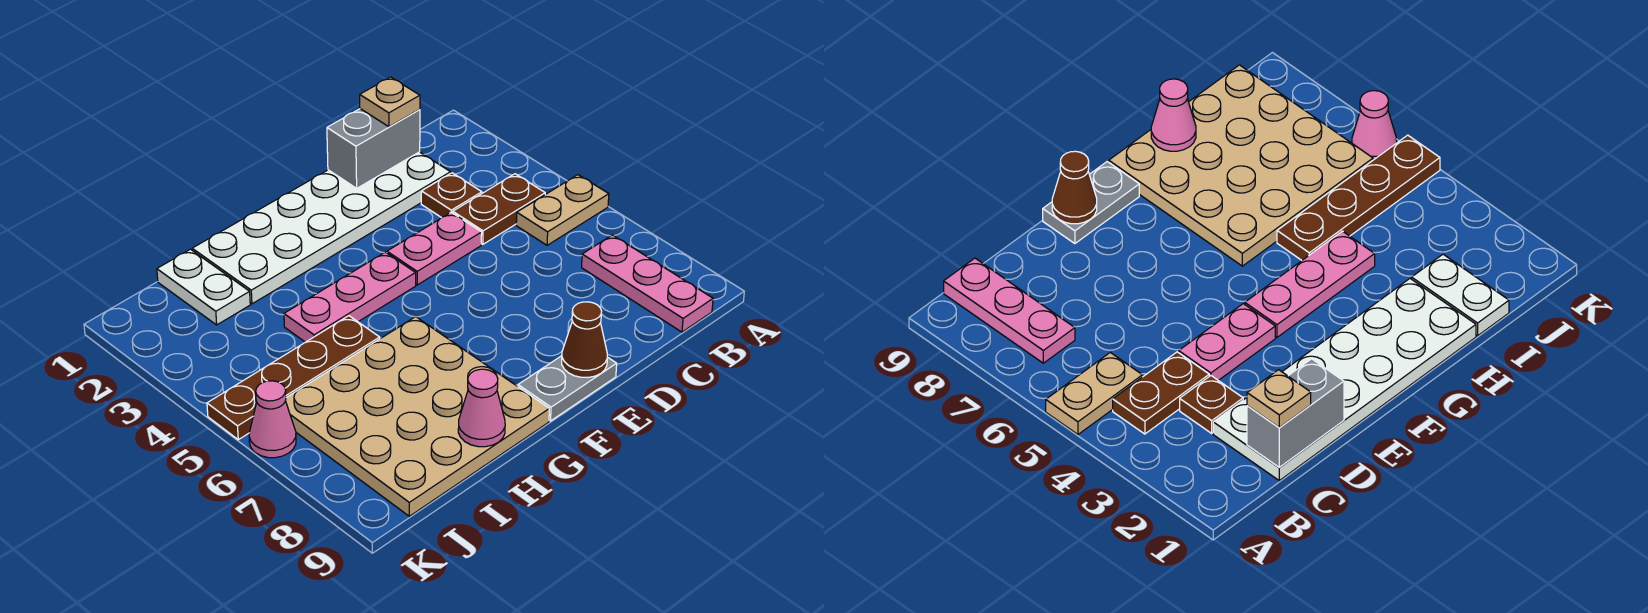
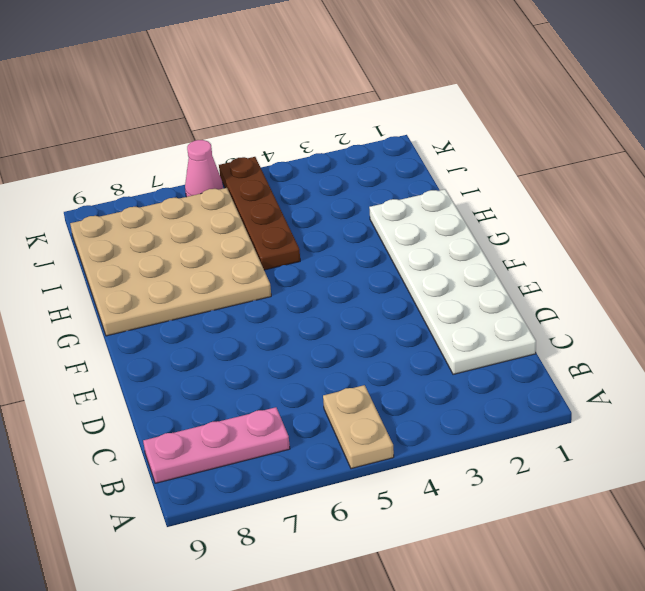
none -> brown 1x2 plate [453,174,545,244]
none -> brown 1x1 plate [421,173,482,218]
none -> pink 1x2 plate [387,212,482,285]

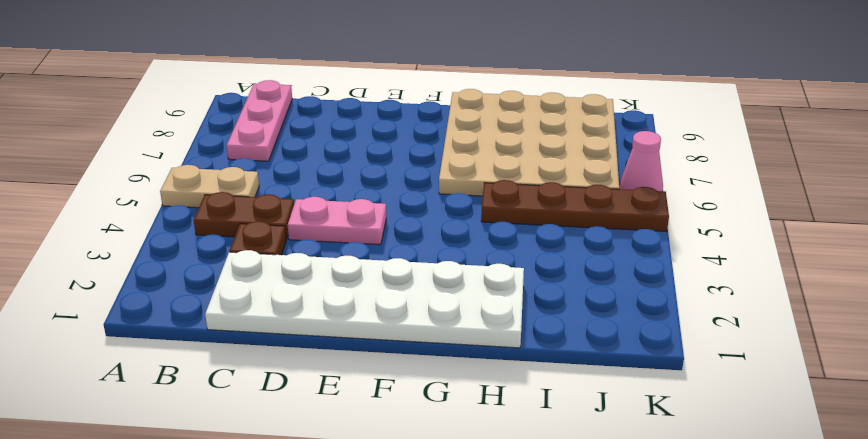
none -> grey 1x2 plate [518,356,617,421]
none -> pink 1x3 plate [284,252,416,342]
none -> white 1x2 plate [157,249,250,325]

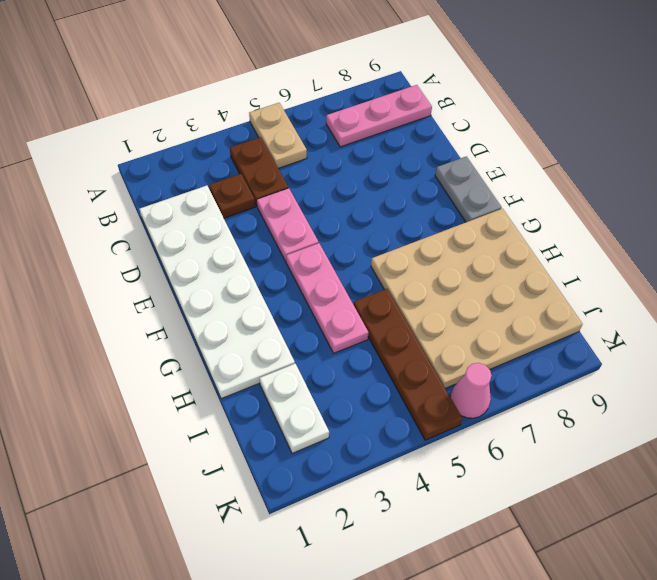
white 1x2 plate [259,364,329,453] -> white 1x2 plate turned to [157,249,250,325]
none -> grey 1x2 brick [327,109,420,188]
none -> brown 1x1 cone [562,302,607,377]
none -> pink 1x1 cone [458,369,505,447]

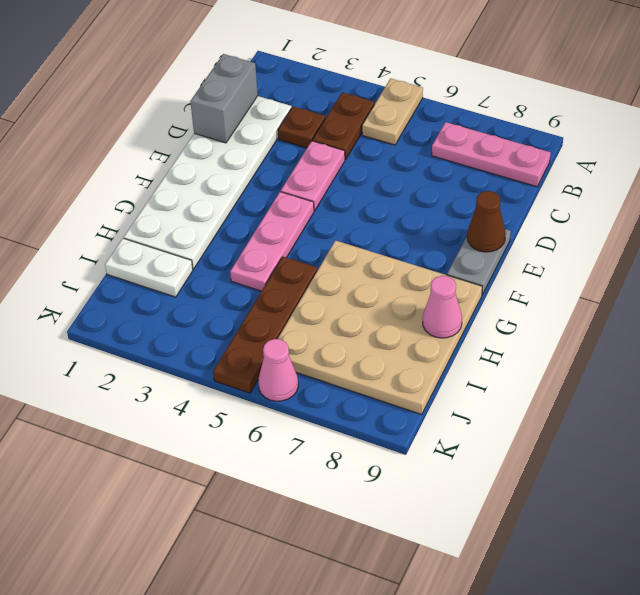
none -> tan 1x1 plate [360,77,420,127]

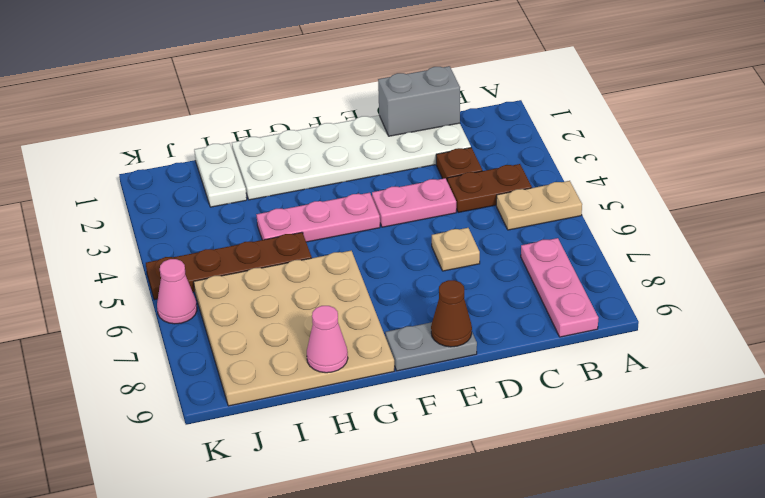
tan 1x1 plate [432,228,480,271] -> tan 1x1 plate moved to [360,77,420,127]

